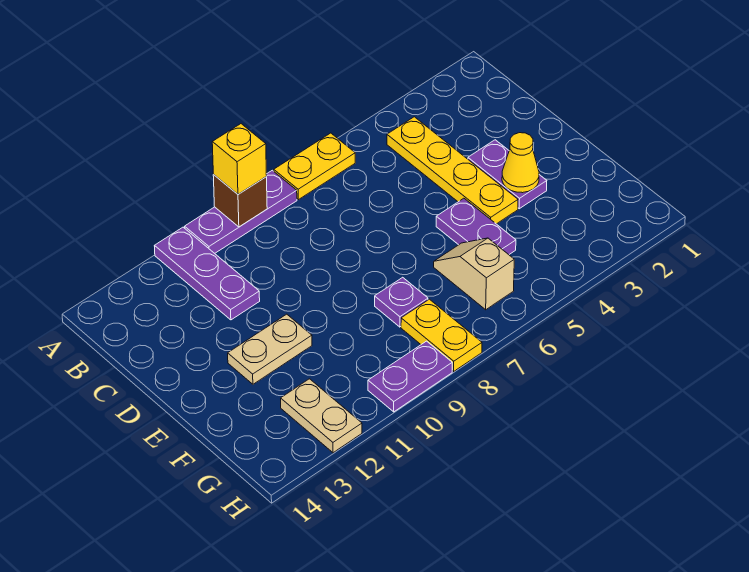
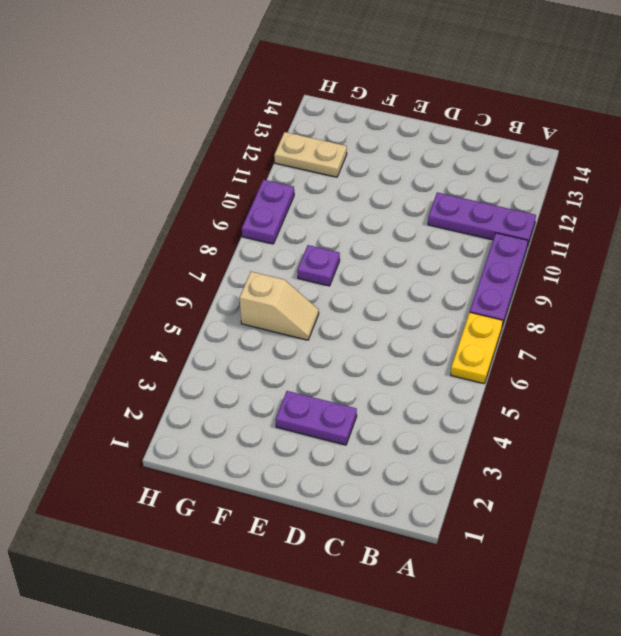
none -> yellow 1x4 plate [387,117,518,224]
none -> purple 1x2 plate [436,198,516,255]
none -> tan 1x2 plate [228,314,312,384]

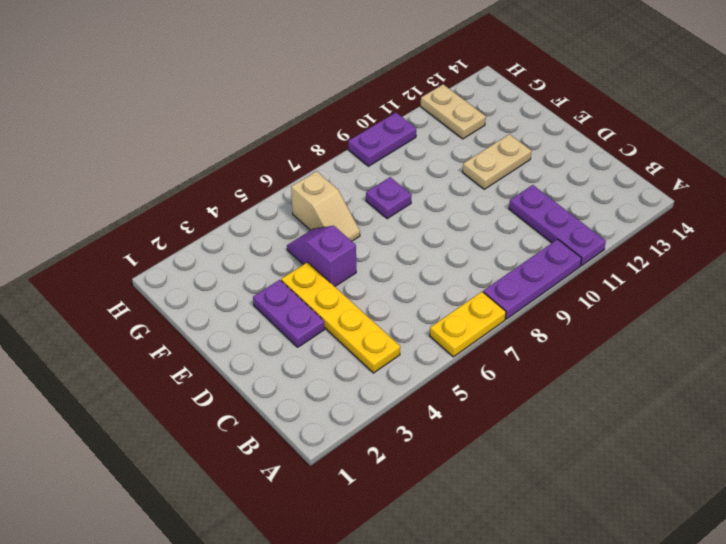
purple 1x2 slope [287,226,356,286] -> purple 1x2 plate [436,198,516,255]
none -> yellow 1x2 plate [401,299,482,371]
none -> brown 1x1 brick [213,175,267,227]
none -> yellow 1x1 cone [502,133,539,193]

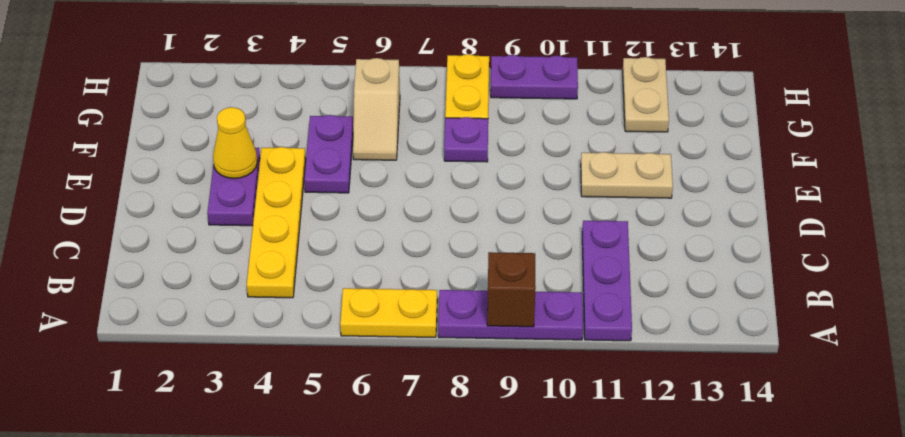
none -> yellow 1x1 brick [212,124,267,194]

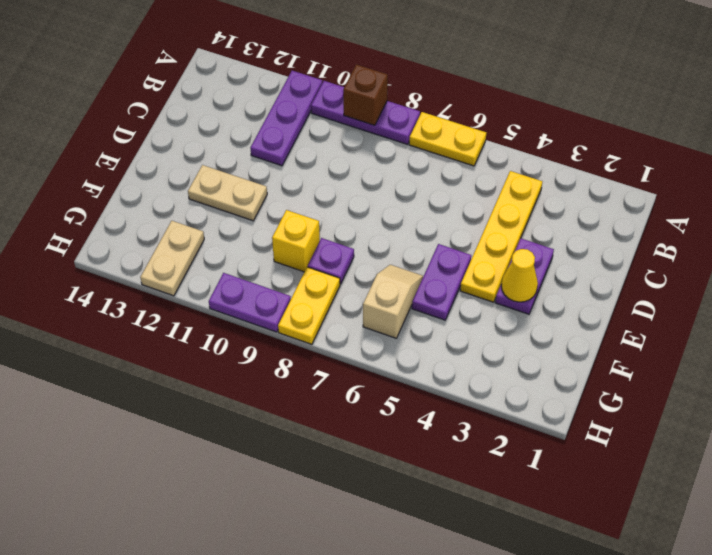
yellow 1x1 brick [272,210,320,272] -> yellow 1x1 brick moved to [212,124,267,194]

